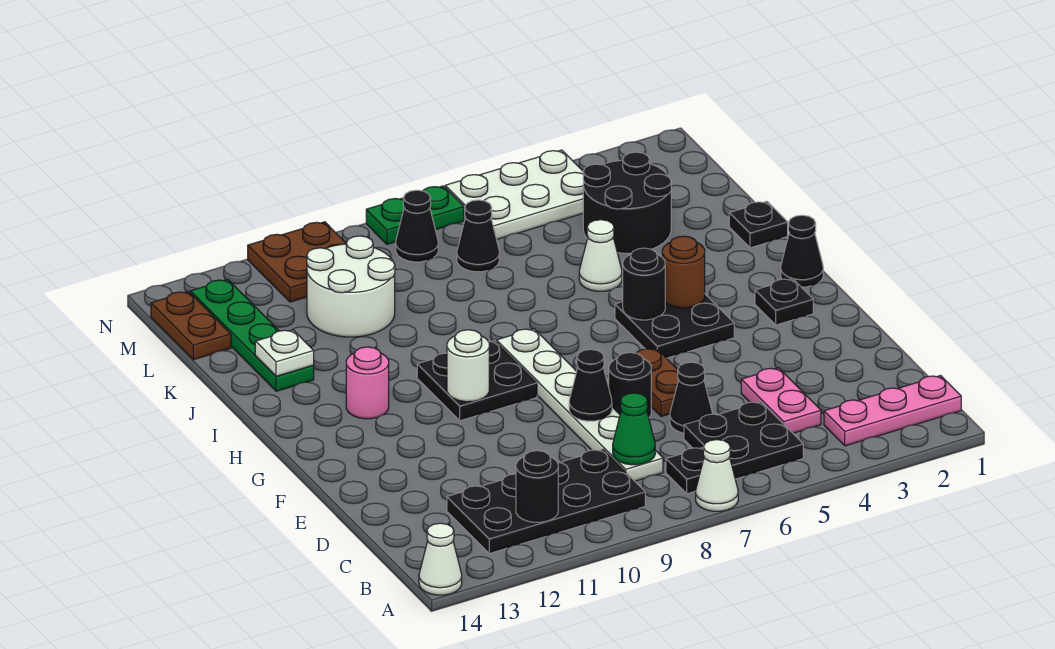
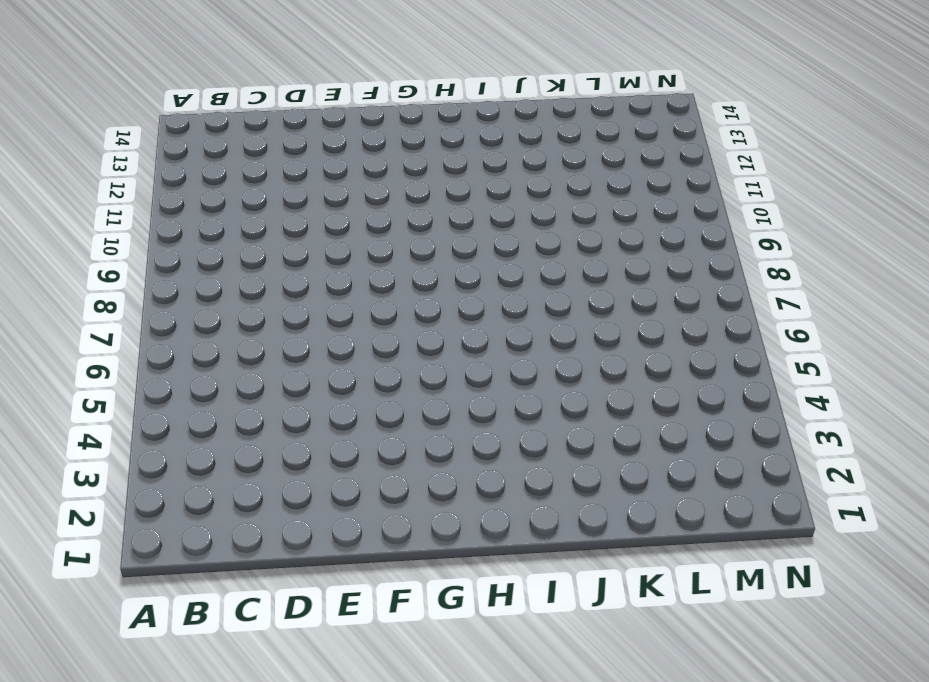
none -> white 1x1 cone [696,440,738,511]
none -> white 1x1 cone [419,523,462,595]
none -> pink 1x3 plate [824,376,961,446]
none -> black 2x2 plate [684,402,803,479]

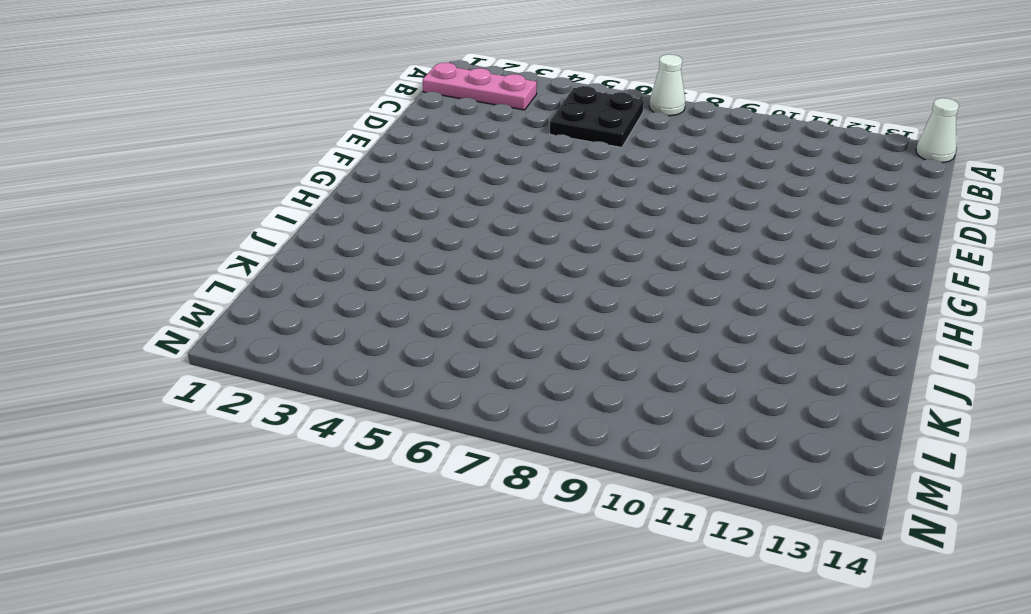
none -> black 1x1 plate [666,448,704,494]
none -> black 2x4 plate [447,449,645,554]
none -> pink 1x2 plate [741,368,821,433]
none -> white 1x6 plate [496,329,663,481]

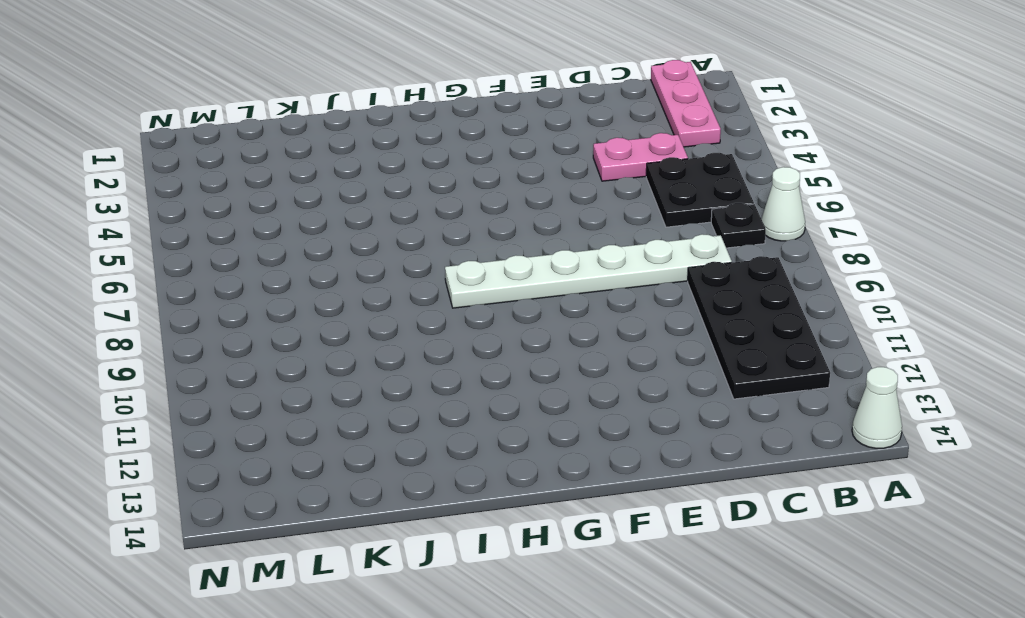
none -> black 1x1 cone [670,362,712,433]
none -> brown 1x2 plate [636,348,679,417]
none -> black 1x1 round brick [609,352,651,418]
none -> black 1x1 plate [755,279,813,325]

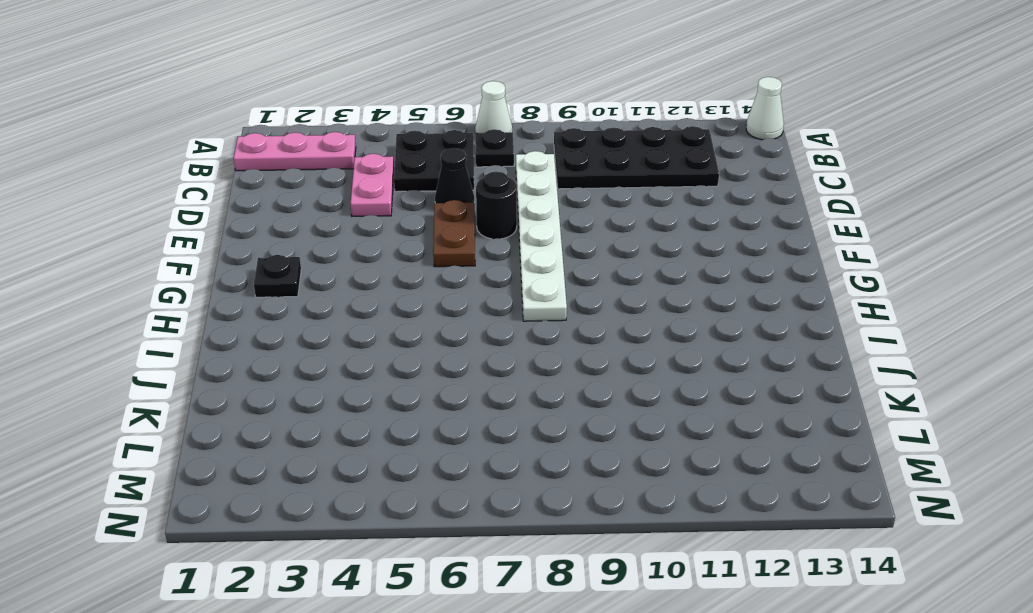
none -> black 2x2 plate [615,294,734,358]
none -> black 2x2 plate [417,341,537,421]
none -> black 1x1 cone [781,215,823,287]
none -> pink 1x1 round brick [346,347,389,419]

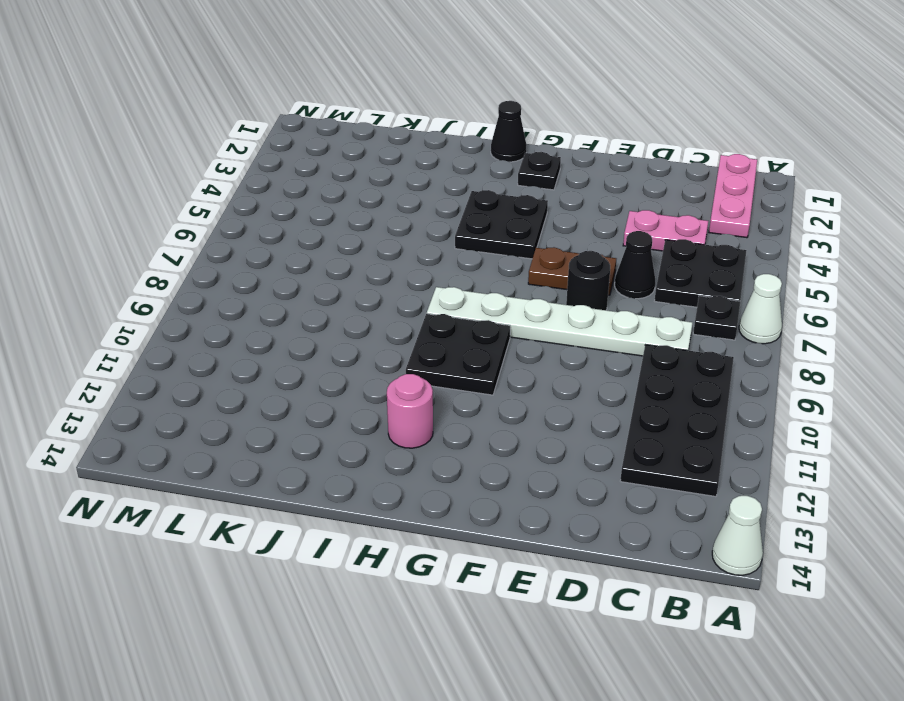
none -> black 1x1 plate [729,201,788,248]
none -> white 1x1 cone [579,220,622,291]
none -> green 1x4 plate [190,280,314,391]
none -> black 2x2 round brick [583,152,671,253]

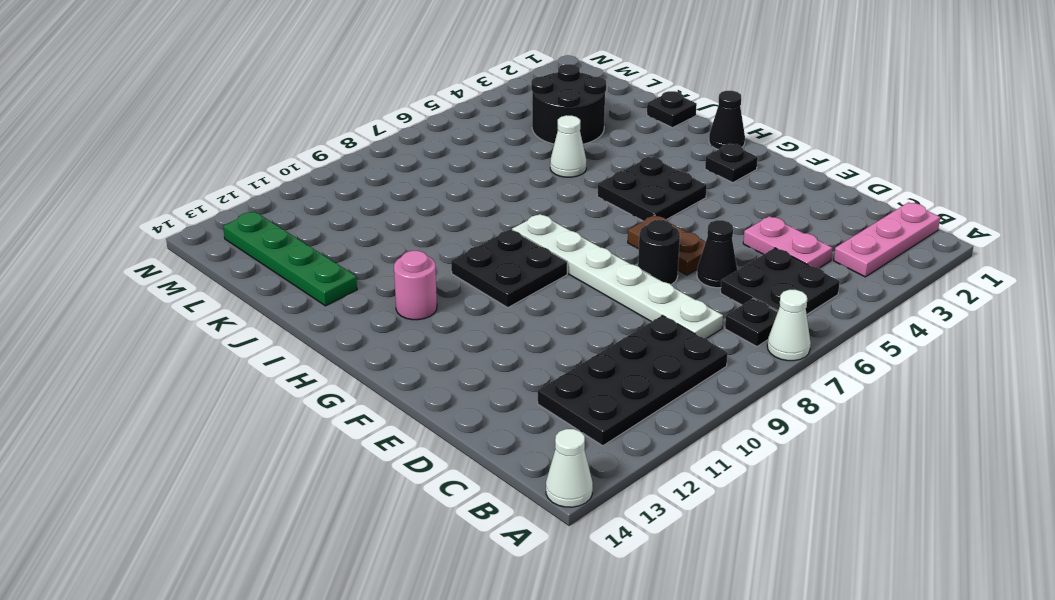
none -> white 2x2 round brick [307,236,395,337]
none -> black 1x1 cone [457,200,499,272]
none -> brown 1x2 plate [151,291,231,360]
none -> white 2x3 plate [445,150,584,239]

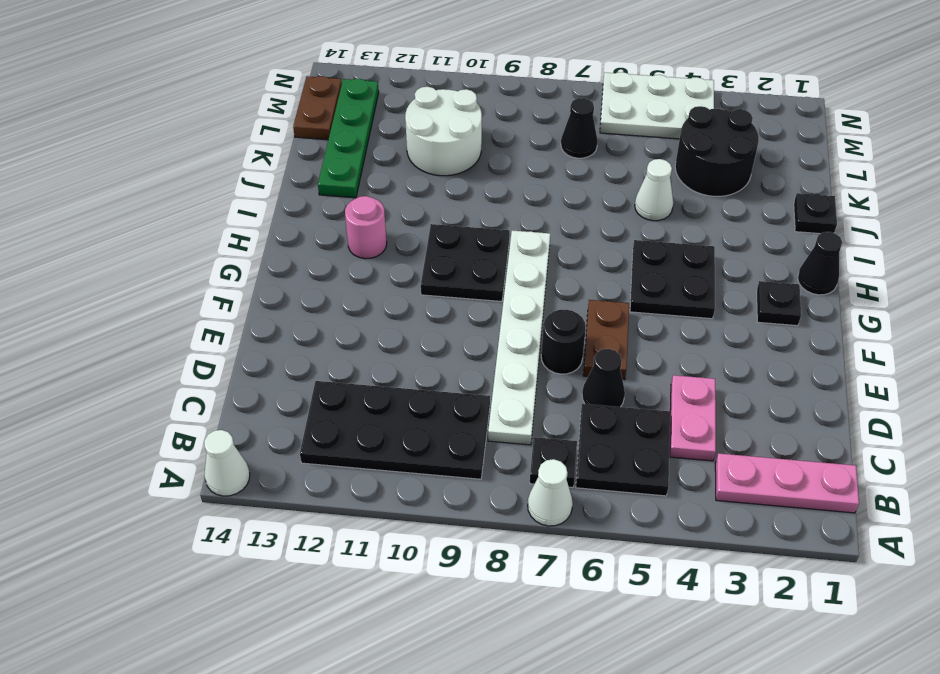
none -> black 1x1 cone [396,190,438,262]
none -> brown 2x2 plate [248,222,346,302]
none -> green 1x2 plate [366,186,464,244]
none -> black 1x1 round brick [516,451,558,522]

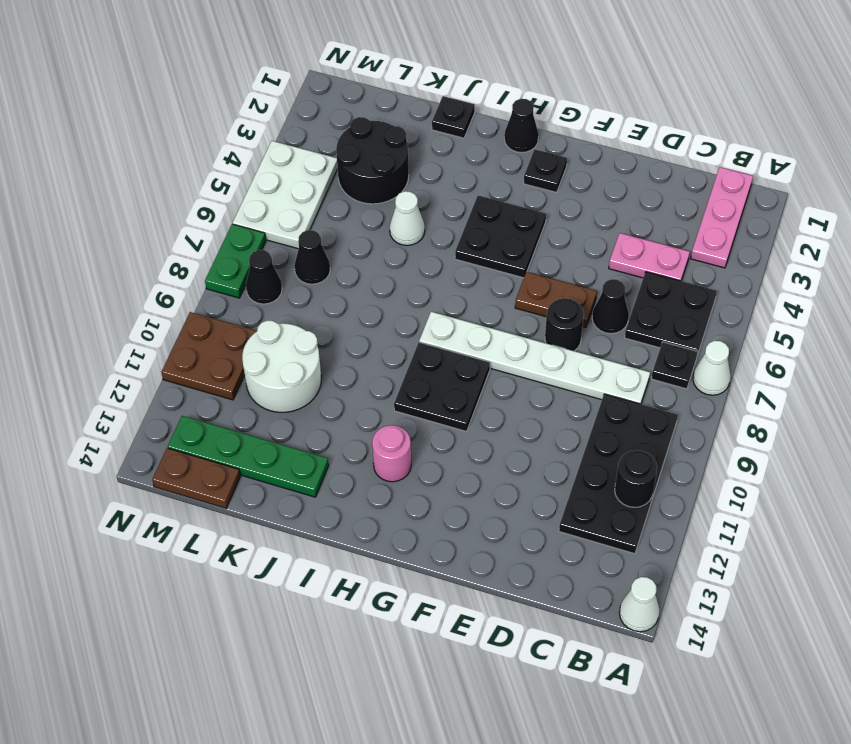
none -> green 1x1 cone [613,393,655,465]
none -> black 1x1 cone [569,349,612,421]
none -> white 1x1 round brick [447,330,489,402]
none -> brown 1x1 round brick [662,236,705,308]

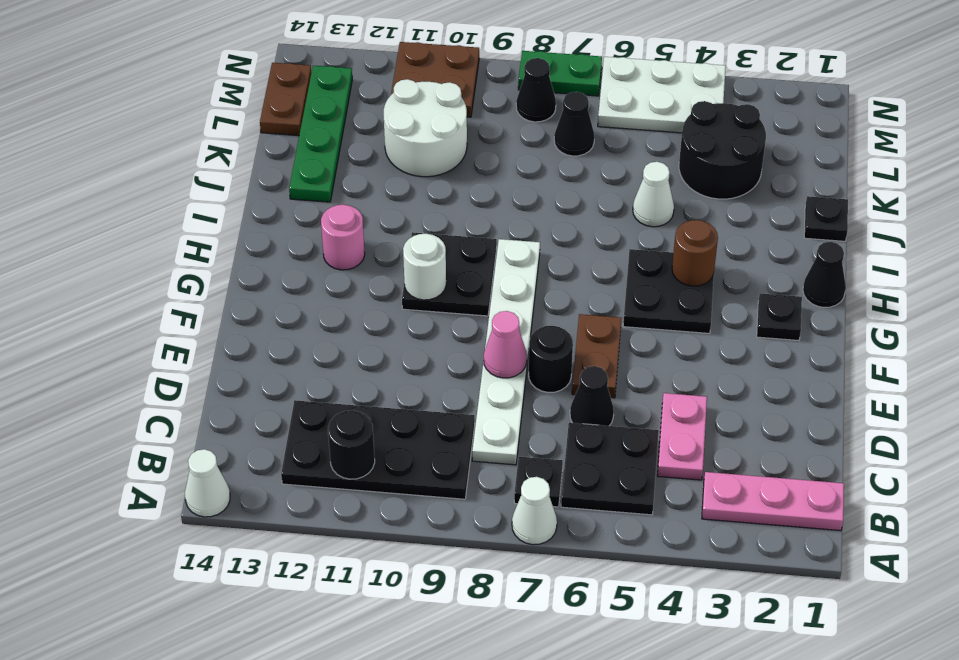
pink 1x1 cone [484,311,527,378] -> black 1x1 cone [569,349,612,421]
none -> green 1x1 cone [613,393,655,465]
none -> black 1x1 round brick [622,248,665,320]
none -> white 1x1 plate [255,330,314,376]

